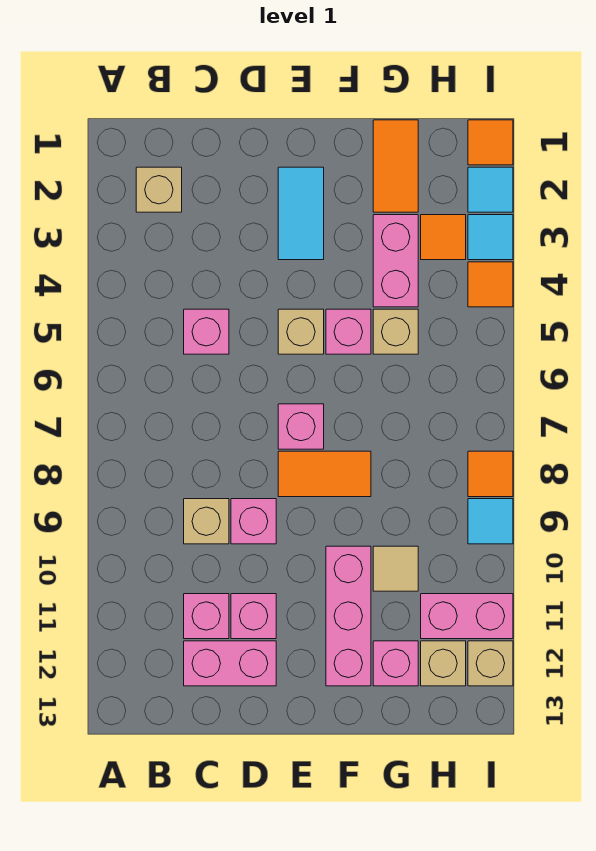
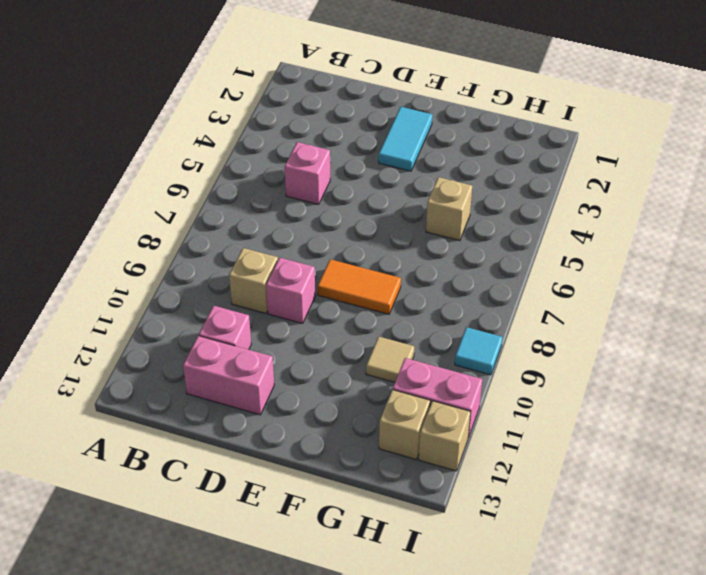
none -> tan 1x1 brick [136,167,182,212]
none -> pink 1x1 brick [231,594,276,639]
none -> tan 1x1 brick [278,309,324,354]

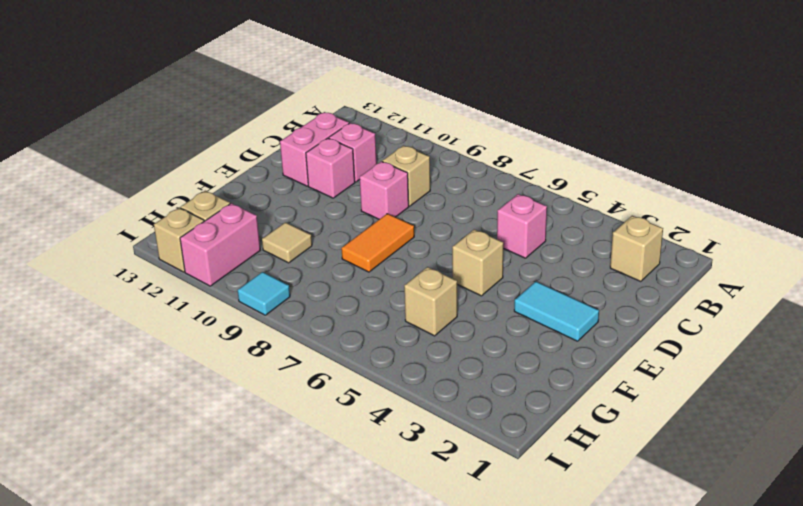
none -> pink 1x1 brick [278,404,324,449]
none -> pink 1x1 brick [326,309,371,354]
none -> pink 1x3 brick [326,546,371,686]

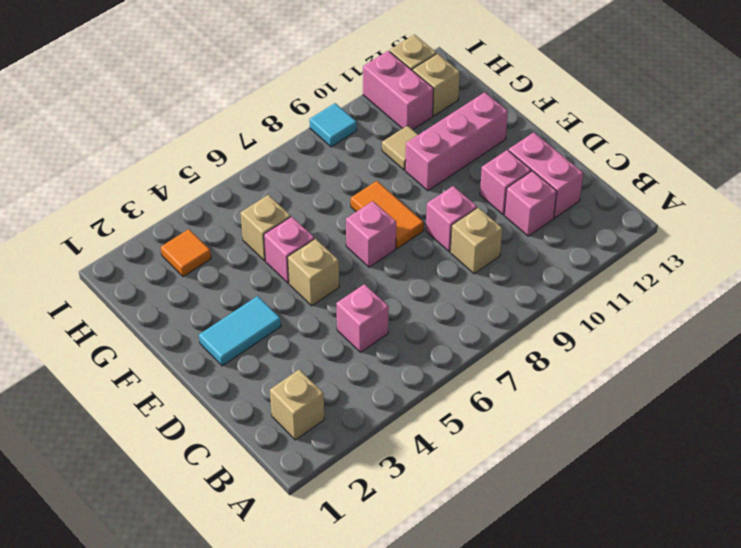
none -> orange 1x2 tile [373,120,418,212]
none -> pink 1x2 brick [373,215,418,307]
none -> pink 1x1 brick [373,641,418,686]

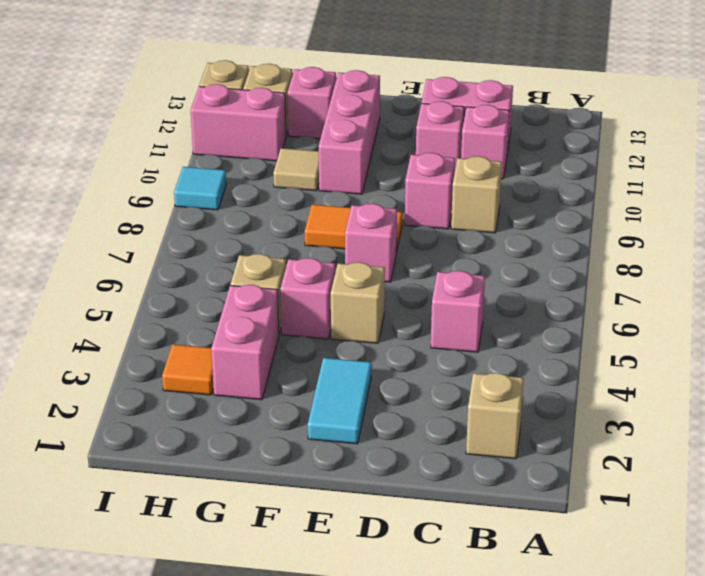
none -> orange 1x2 tile [373,120,418,212]
none -> orange 1x1 tile [468,120,513,165]
none -> cyan 1x1 tile [468,167,513,212]

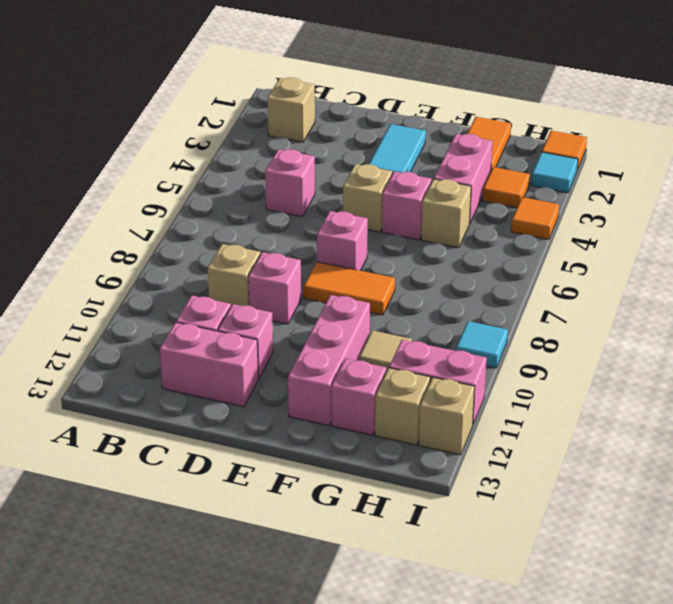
none -> cyan 1x1 tile [468,215,513,260]
none -> orange 1x1 tile [468,451,513,497]

